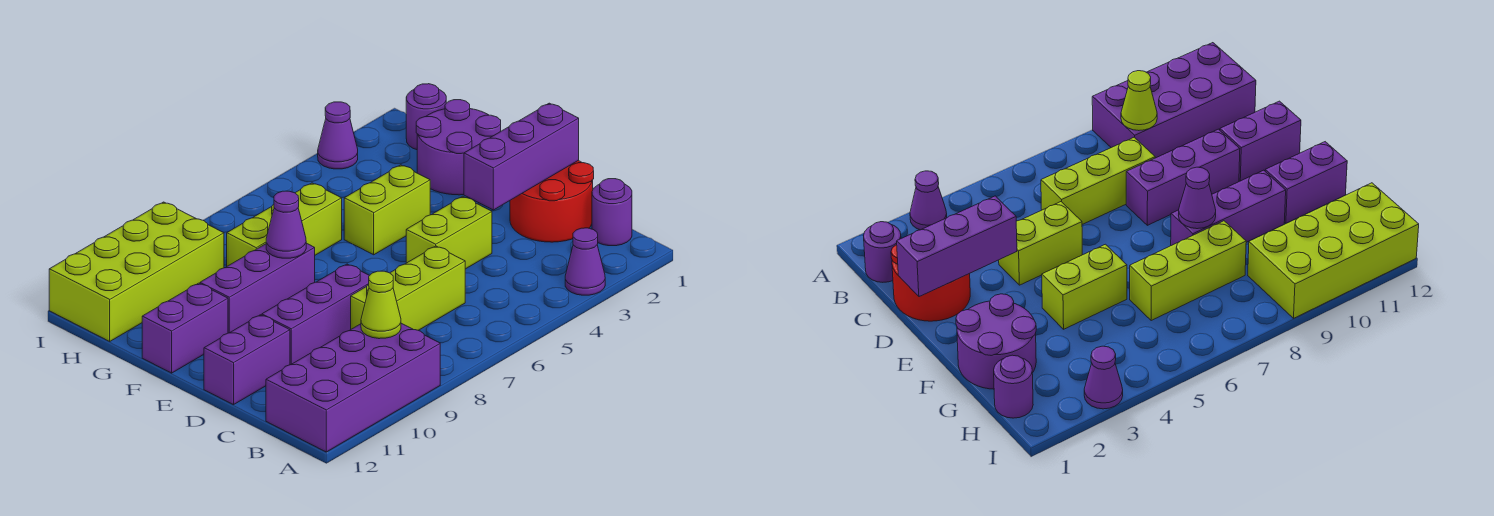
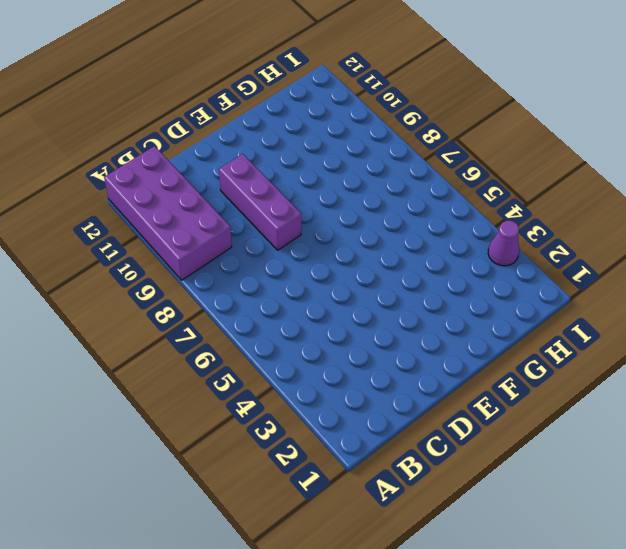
none -> purple 1x1 cone [565,228,605,295]
none -> purple 1x1 round brick [592,179,632,246]
none -> red 2x2 round brick [510,161,594,242]

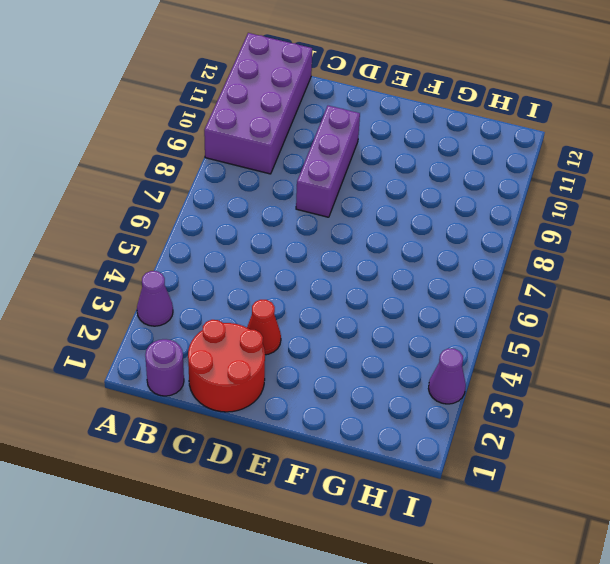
red 1x1 cone [247,300,281,355] -> none
none -> lime 1x3 brick [351,246,465,330]
none -> lime 1x2 brick [406,196,492,269]
none -> purple 1x2 brick [204,315,290,405]

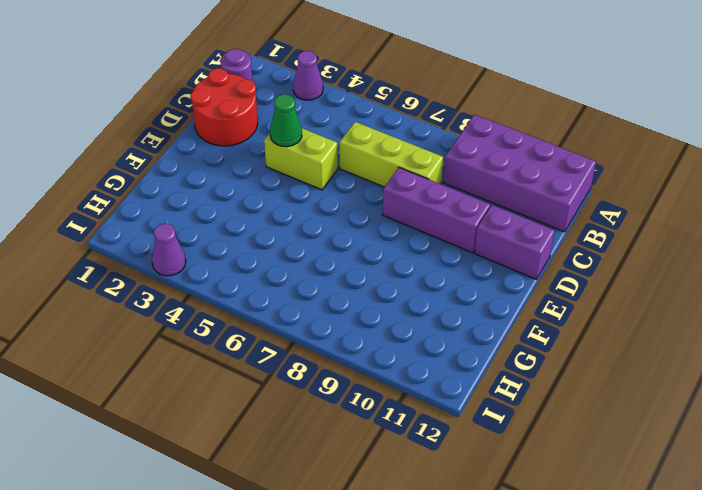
green 1x1 cone [270,94,302,147] -> none
none -> purple 2x2 round brick [416,100,501,195]
none -> lime 1x2 brick [344,165,430,255]
none -> purple 1x3 brick [200,243,315,333]

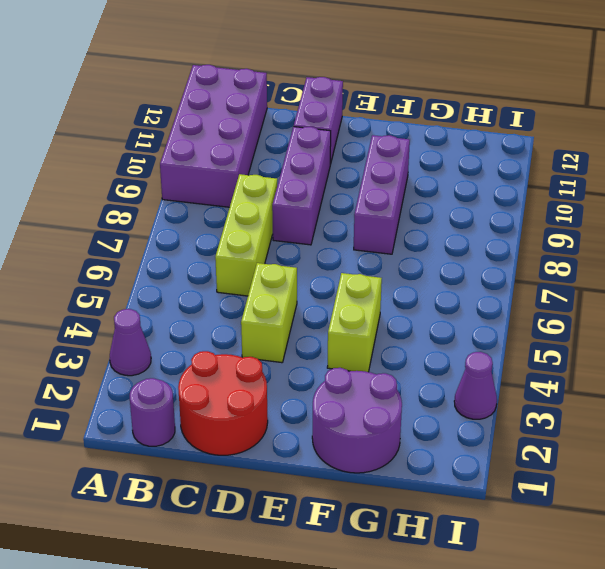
none -> purple 1x2 brick [142,283,228,373]
none -> lime 1x3 brick [227,183,342,266]
none -> purple 1x1 round brick [406,84,446,150]

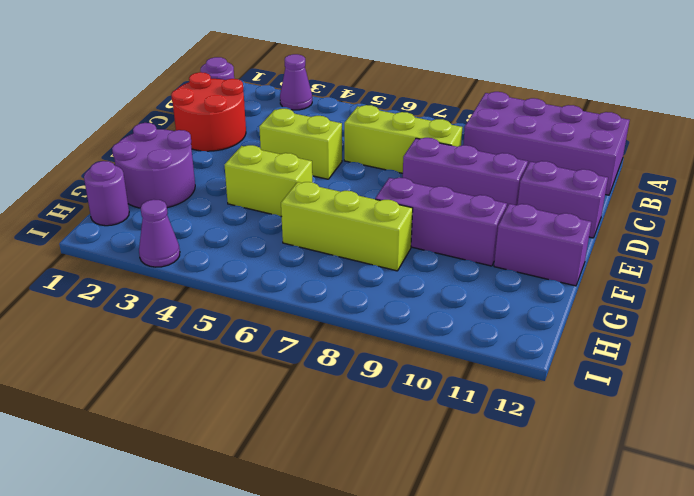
none -> lime 2x4 brick [49,202,224,341]
none -> lime 1x1 cone [361,271,401,339]
none -> purple 1x3 brick [464,103,579,210]

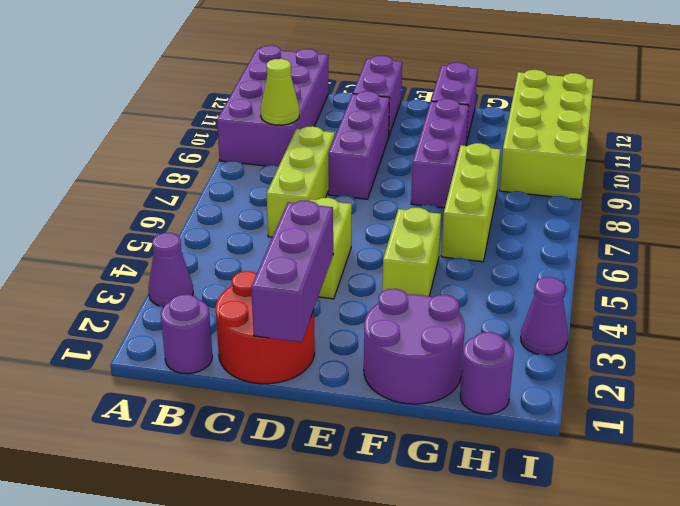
none -> purple 1x1 cone [266,191,306,258]

